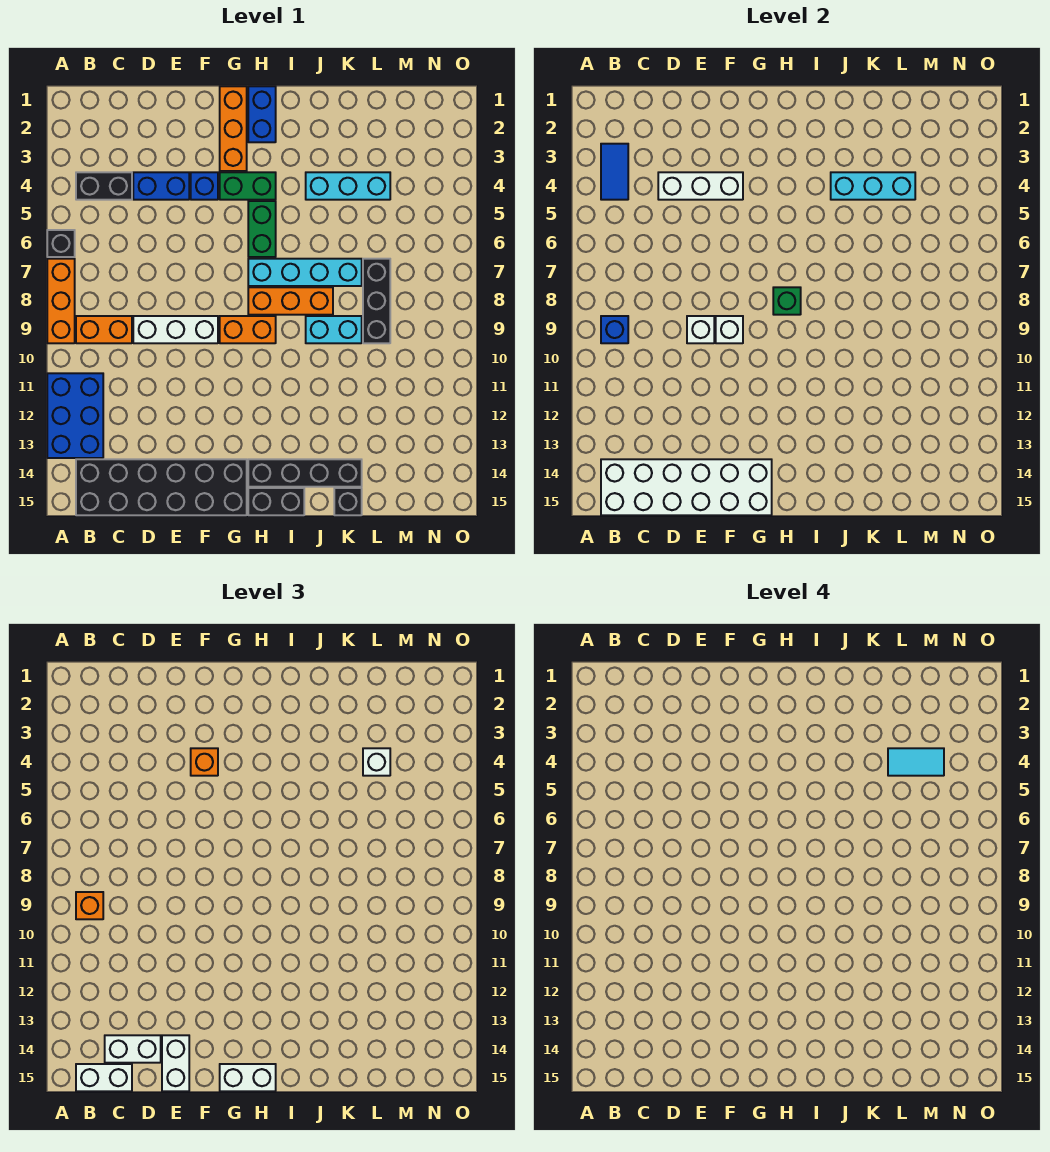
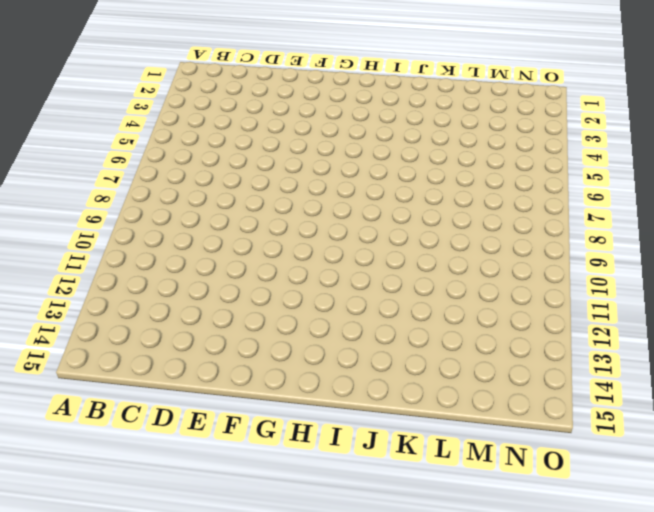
none -> black 1x1 brick [47,230,75,257]
none -> orange 1x3 brick [47,259,75,343]
none -> blue 2x3 brick [47,373,103,458]
none -> black 1x2 brick [76,172,132,200]

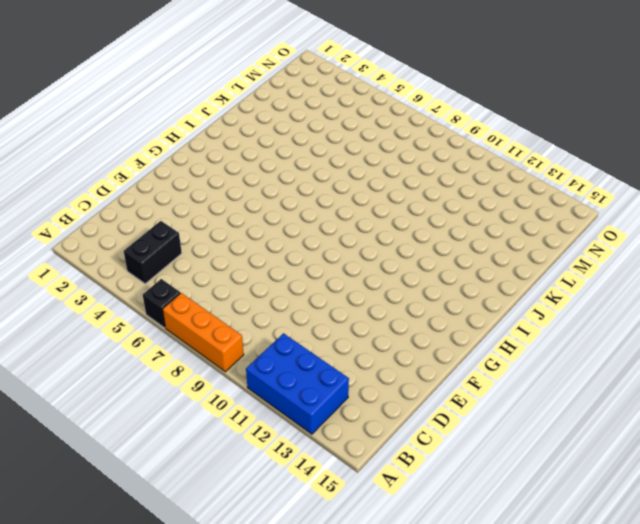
none -> orange 1x2 brick [76,316,132,343]
none -> black 2x6 brick [76,459,247,515]
none -> blue 1x2 brick [133,172,189,200]
none -> white 1x3 brick [133,316,218,343]

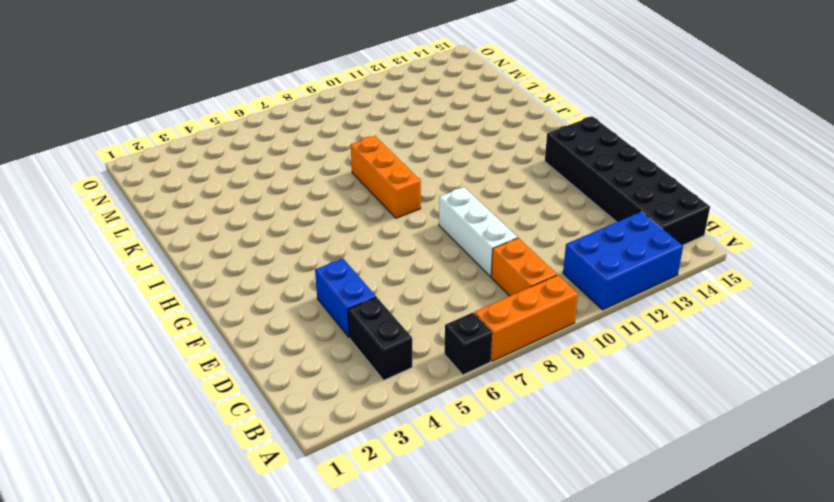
none -> blue 1x1 brick [191,172,218,200]
none -> orange 1x3 brick [220,86,247,171]
none -> green 1x2 brick [220,172,276,200]
none -> orange 1x2 brick [220,316,276,343]

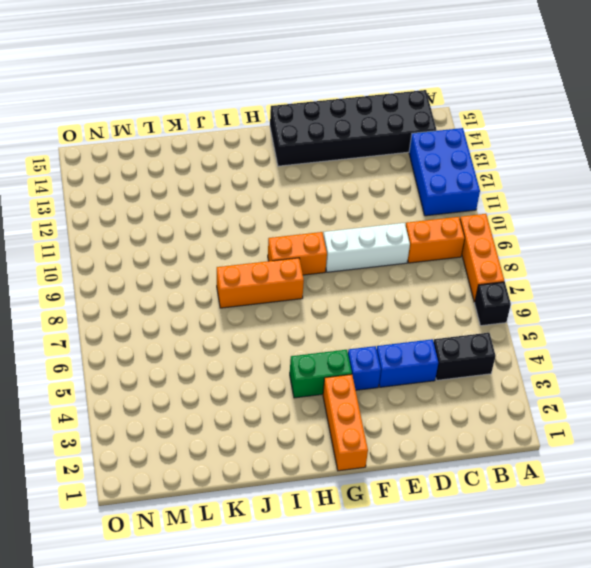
none -> blue 1x2 brick [248,86,276,142]
none -> green 1x2 brick [248,201,276,257]
none -> cyan 1x4 brick [248,259,362,286]
none -> black 1x4 brick [248,459,362,487]

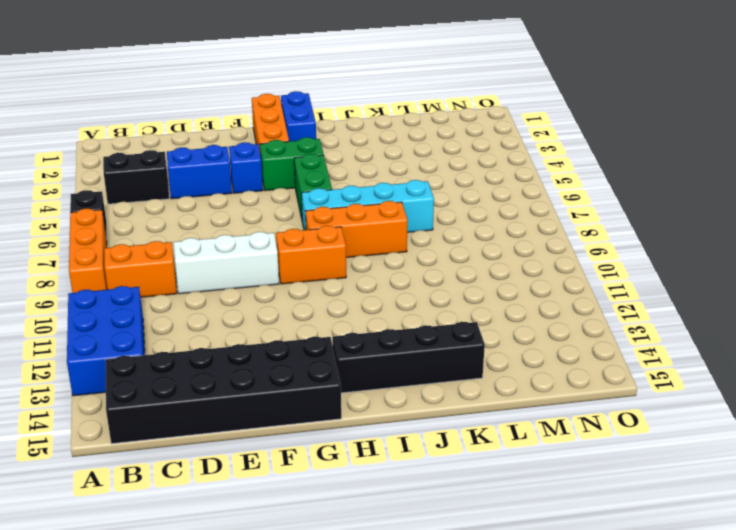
none -> black 1x2 brick [248,488,304,515]
none -> cyan 1x3 brick [306,172,390,200]
none -> cyan 1x2 brick [306,316,362,343]
none -> black 1x1 brick [334,488,362,515]

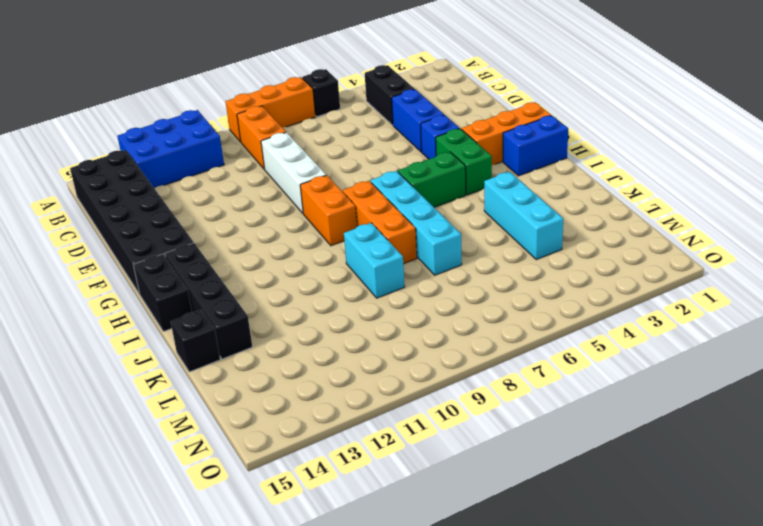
none -> black 1x3 brick [363,259,390,343]
none -> blue 1x2 tile [601,144,628,200]
none -> blue 1x1 brick [601,316,628,343]
none -> white 2x6 brick [601,459,772,515]

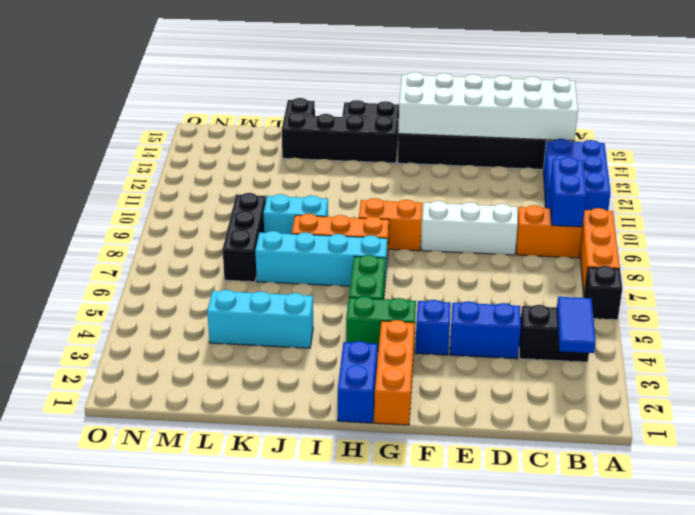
blue 1x2 brick [549,157,586,227] -> blue 1x1 brick [601,316,628,343]
none -> white 1x3 brick [658,172,743,200]
none -> white 1x1 brick [687,316,714,343]
none -> white 1x1 brick [716,316,743,343]
none -> green 1x1 brick [773,287,801,315]

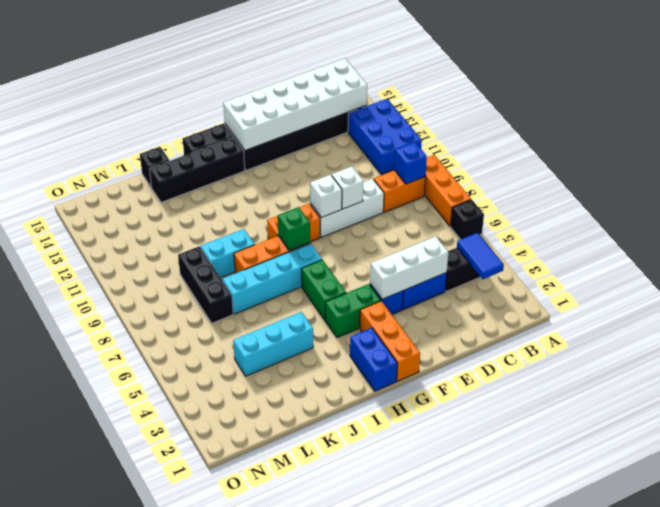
none -> cyan 1x3 brick [831,172,915,200]
none -> orange 1x1 brick [76,892,103,919]
none -> white 1x2 brick [76,1064,132,1091]
none -> white 1x2 brick [105,1035,161,1063]

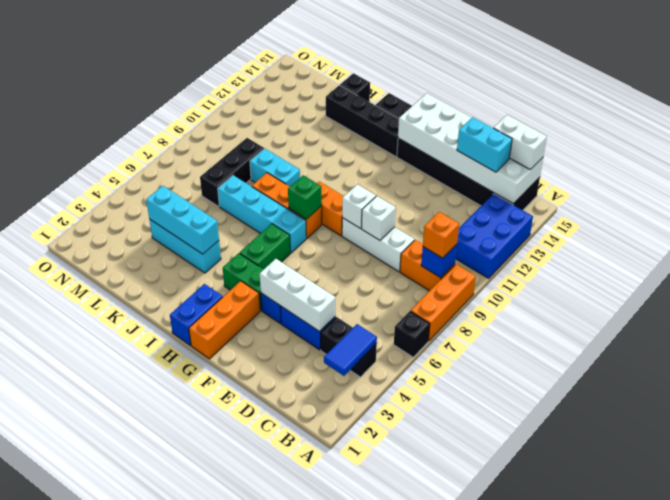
cyan 1x2 brick [457,117,512,172] -> white 1x2 brick [105,1035,161,1063]
none -> white 1x2 brick [162,1035,189,1091]
none -> orange 1x1 brick [191,748,218,776]
none -> white 1x2 brick [220,1064,276,1091]
none -> white 1x1 brick [363,748,390,776]

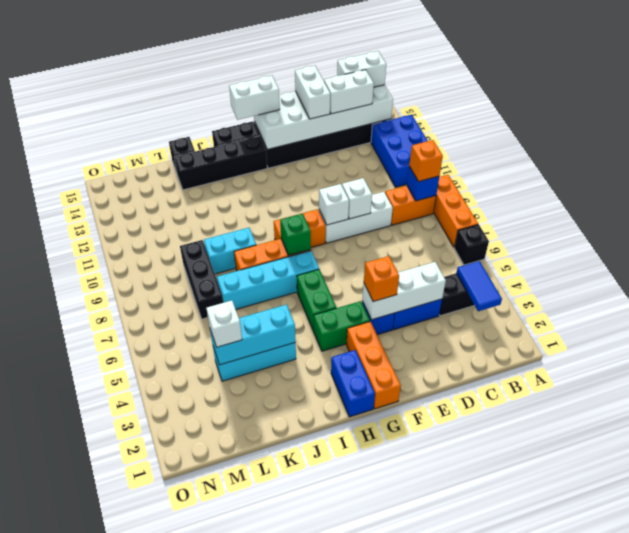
none -> cyan 1x2 tile [888,748,944,776]

